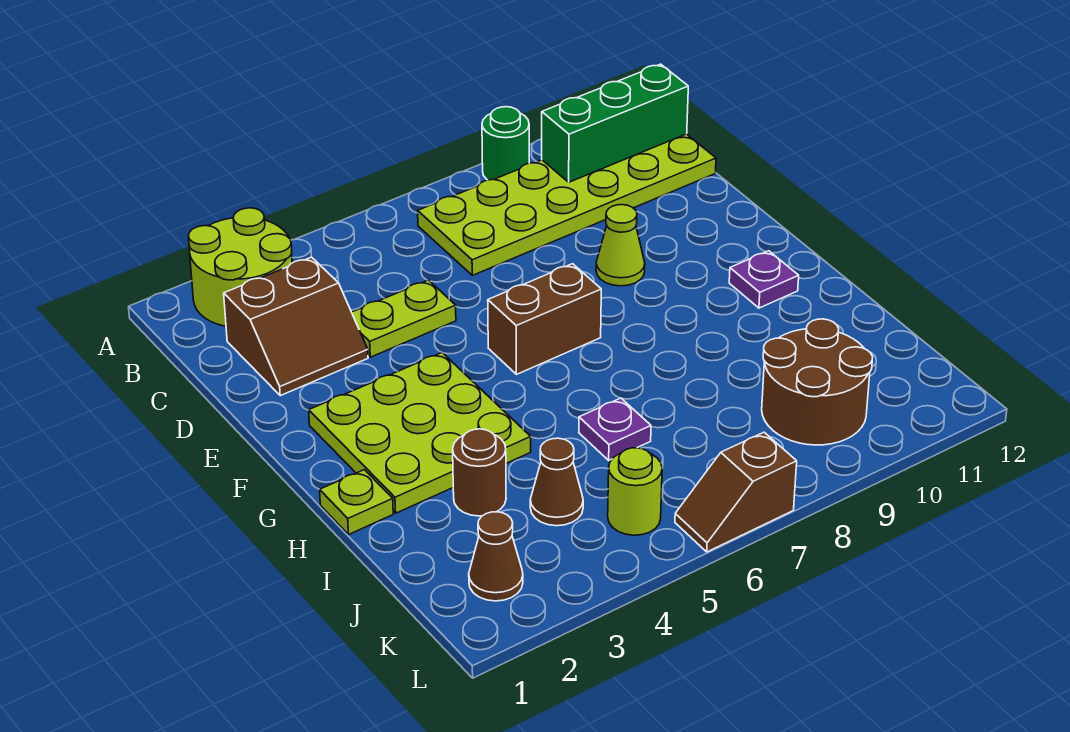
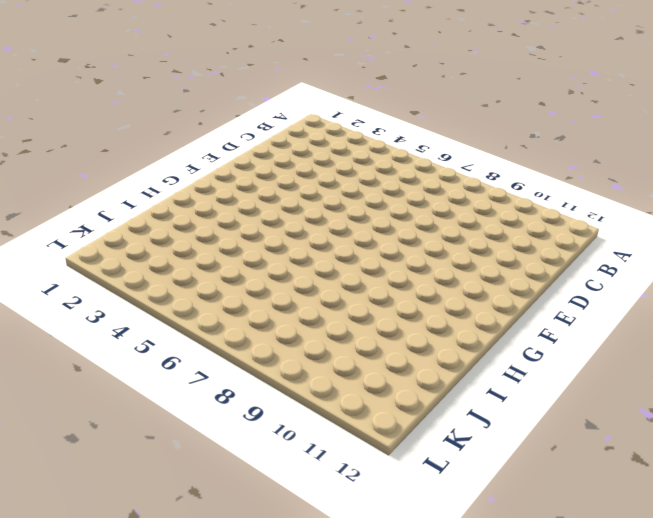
none -> lime 2x2 round brick [188,208,292,326]
none -> green 1x1 round brick [482,107,529,180]
none -> lime 2x6 plate [418,134,716,275]

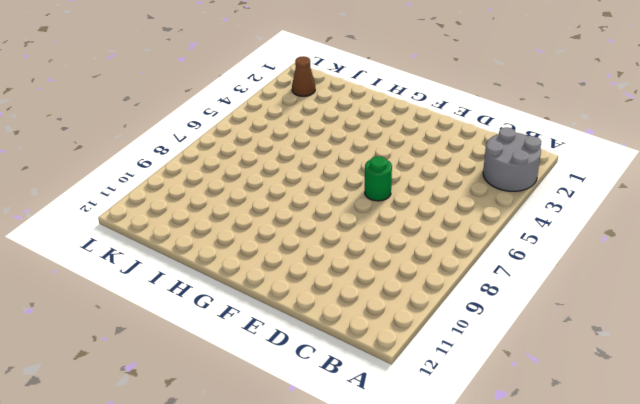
grey 2x2 round brick [483,127,541,191] -> lime 2x2 round brick [188,208,292,326]
green 1x1 round brick [365,156,392,201] -> green 1x1 round brick moved to [482,107,529,180]
none -> lime 2x6 plate [418,134,716,275]
none -> brown 2x2 slope [224,257,368,396]
none -> lime 1x2 plate [352,280,456,357]

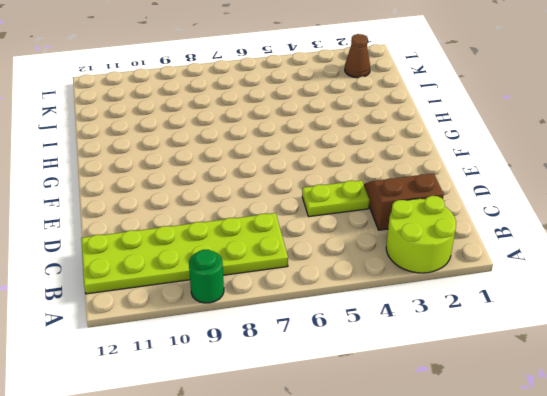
none -> lime 1x1 cone [596,205,645,286]
none -> lime 3x3 plate [309,353,531,513]
none -> brown 1x2 brick [488,264,601,374]

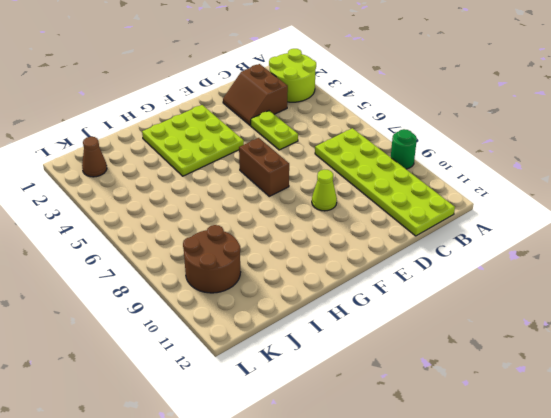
none -> purple 1x1 plate [729,251,799,308]
none -> lime 1x1 plate [320,470,393,534]
none -> brown 1x1 round brick [453,429,506,516]

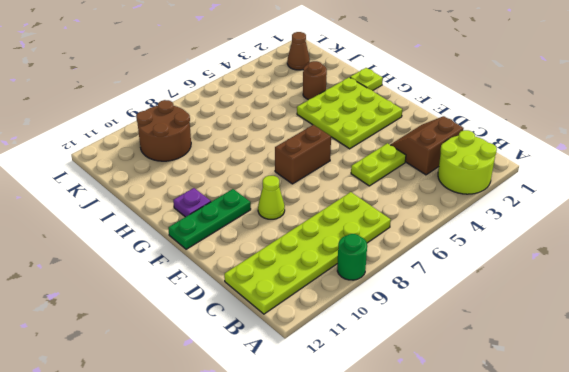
green 1x3 plate [168,189,251,249] -> none
none -> purple 1x1 plate [579,398,651,460]
none -> brown 1x1 cone [530,438,583,526]
none -> lime 1x1 round brick [608,448,662,535]

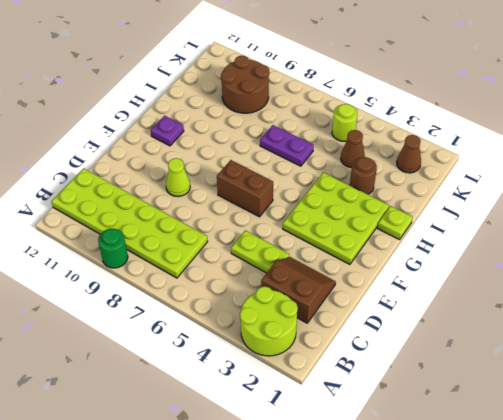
purple 1x2 plate [260,125,314,166] -> purple 1x1 plate [579,398,651,460]
none -> brown 1x2 slope [675,432,797,552]
none -> green 1x3 brick [542,64,688,182]

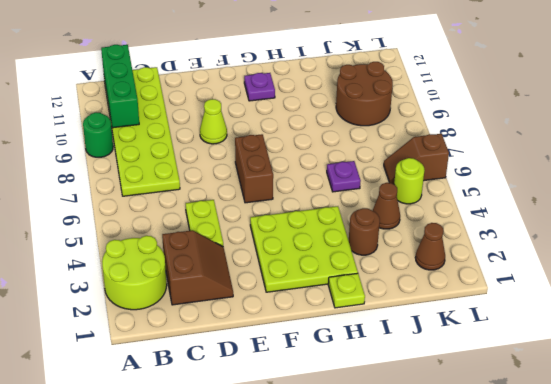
brown 1x2 slope [384,134,449,184] -> brown 1x2 slope turned to [675,432,797,552]

